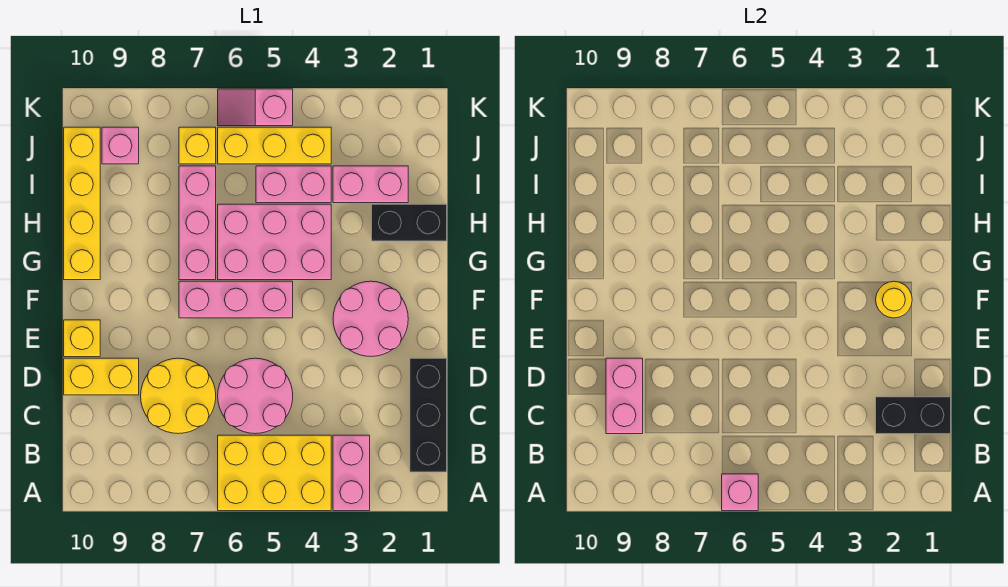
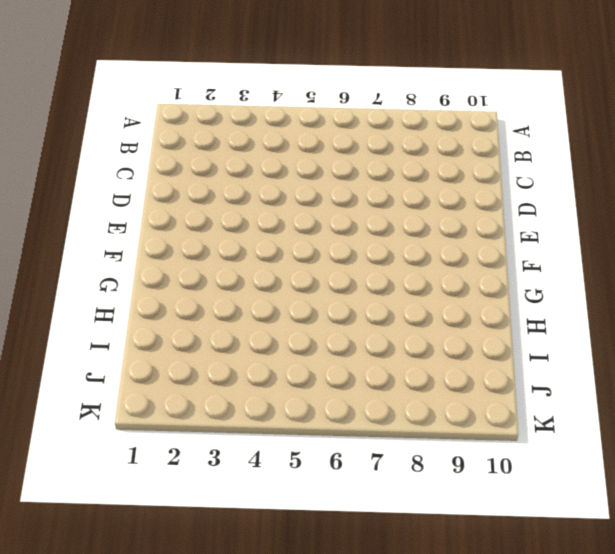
none -> pink 1x2 brick [333,435,370,511]
none -> yellow 2x3 brick [218,435,331,511]
none -> black 1x3 brick [410,358,447,472]

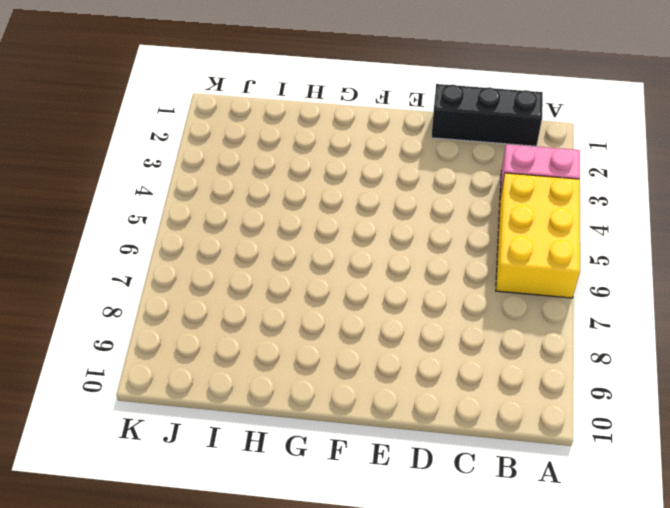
none -> pink 2x2 round brick [218,358,293,434]
none -> yellow 2x2 round brick [141,358,216,434]
none -> yellow 1x2 brick [64,358,139,395]

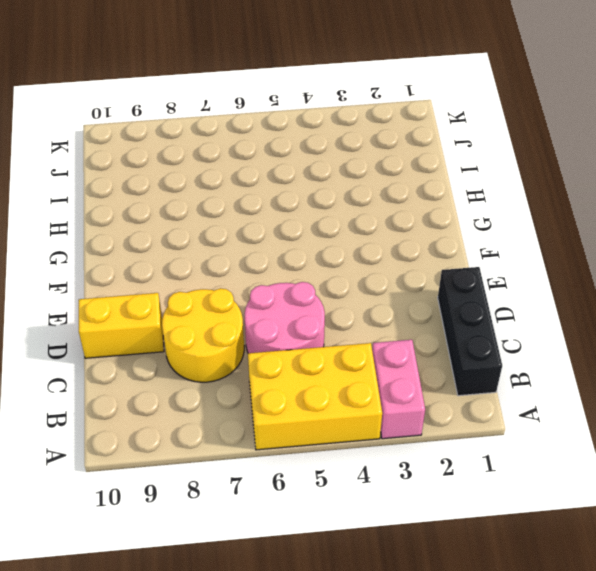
none -> pink 2x2 round brick [333,281,408,357]
none -> yellow 1x1 brick [64,320,100,357]
none -> pink 1x3 brick [179,281,293,318]

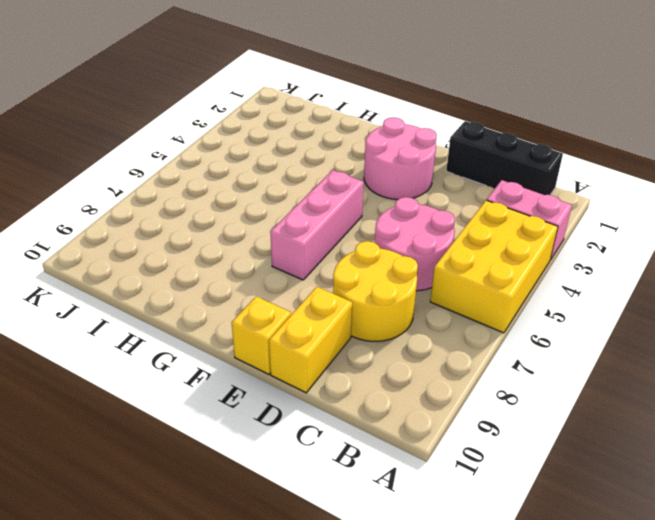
none -> pink 2x3 brick [218,204,331,280]
none -> pink 1x3 brick [179,166,216,280]
none -> yellow 1x4 brick [64,127,100,280]

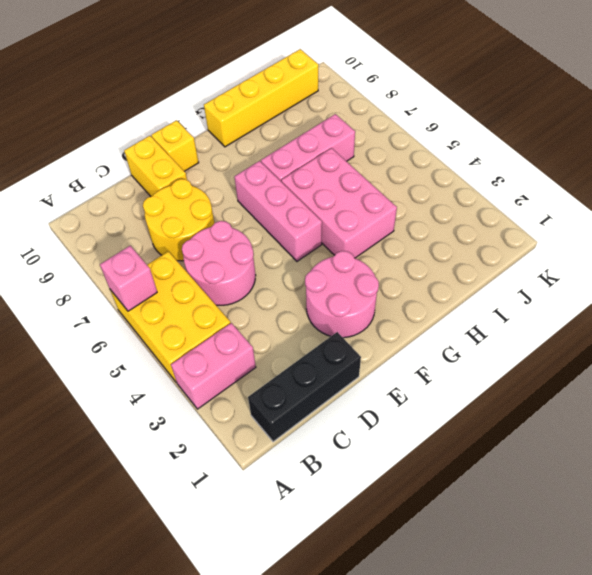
none -> black 1x2 brick [372,204,447,241]
none -> pink 1x2 brick [333,166,408,203]
none -> pink 1x2 brick [256,166,331,203]

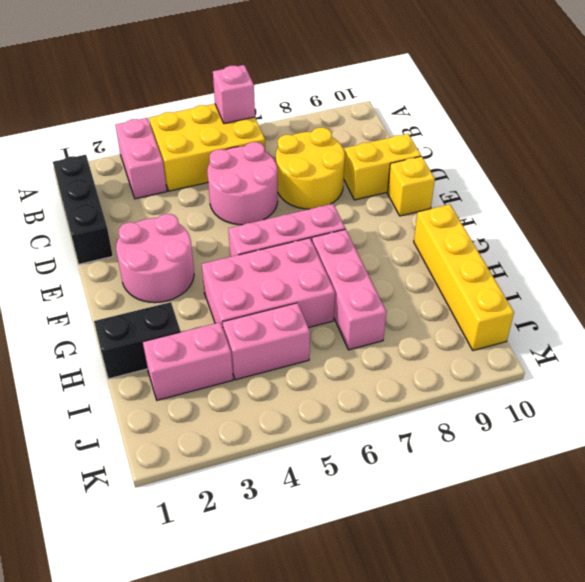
none -> yellow 1x3 brick [218,127,331,164]
none -> yellow 1x1 brick [179,127,216,164]
none -> pink 1x1 brick [102,127,139,164]

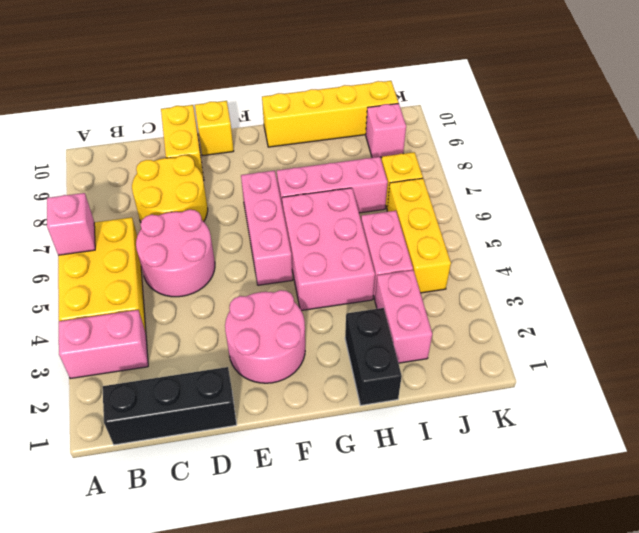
none -> pink 1x2 slope [218,89,293,126]
none -> black 1x2 brick [876,397,951,434]
none -> pink 1x2 brick [606,358,643,434]

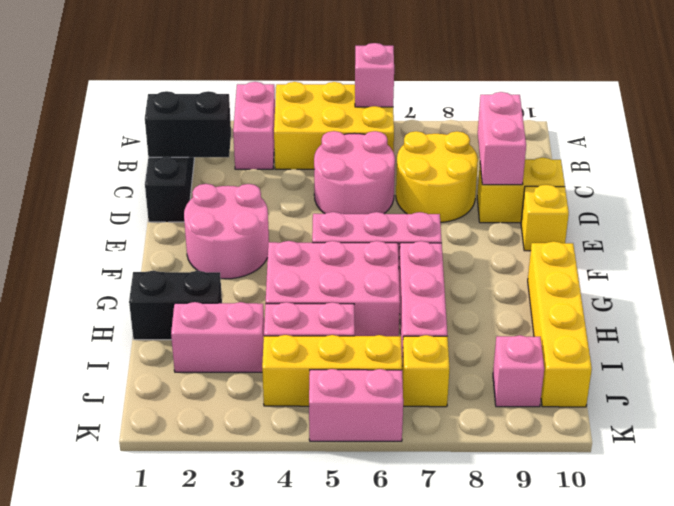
pink 1x2 brick [309,369,403,441] -> pink 1x2 slope [218,89,293,126]
none -> yellow 1x1 round brick [876,281,912,318]

